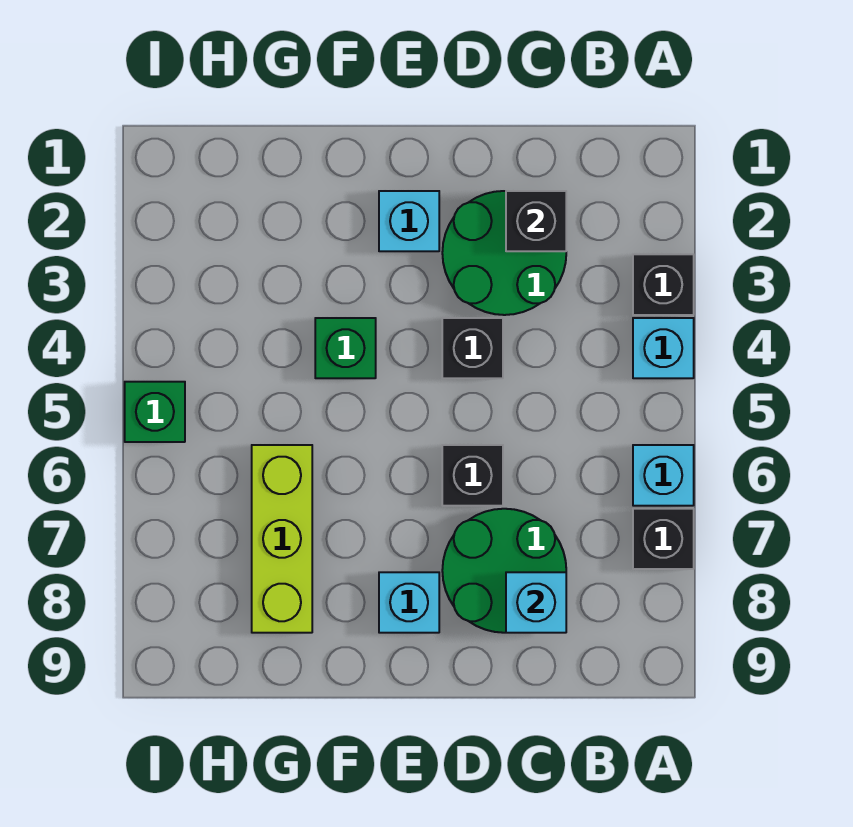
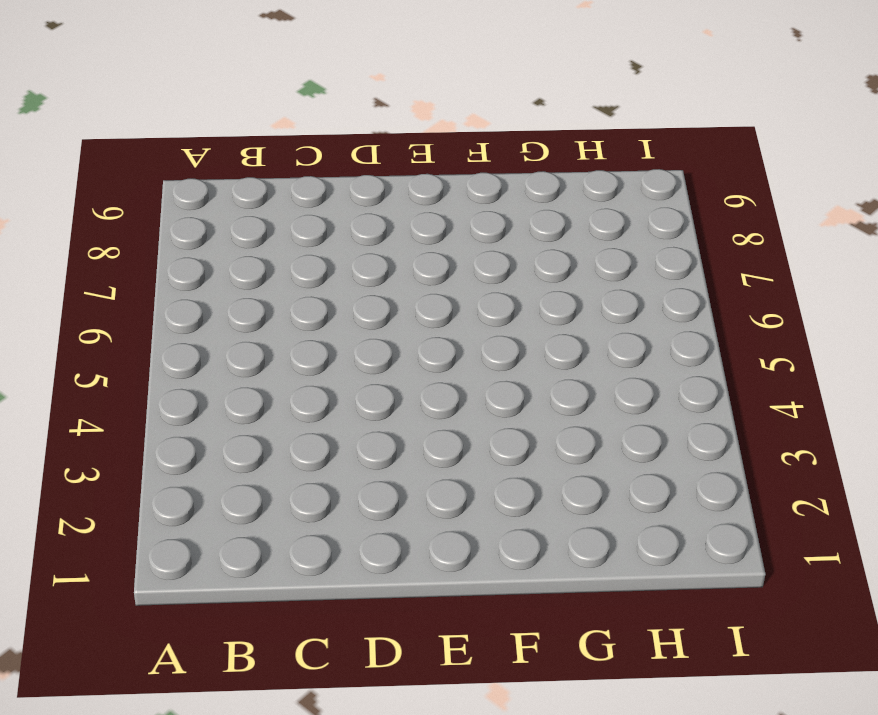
none -> black 1x1 brick [633,254,694,315]
none -> cyan 1x1 brick [633,318,694,378]
none -> cyan 1x1 brick [633,445,694,506]

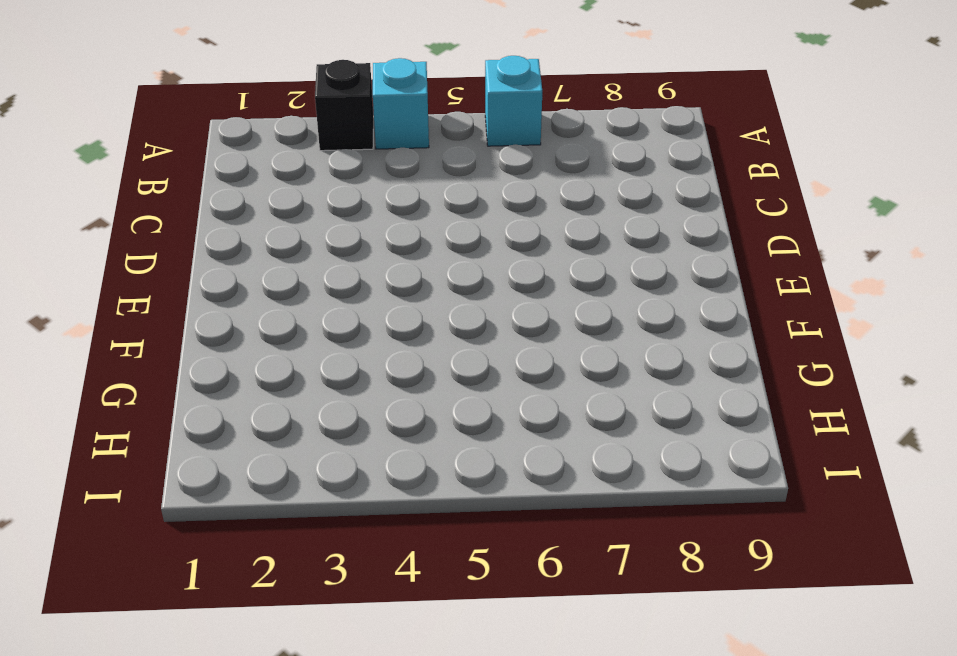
none -> black 1x1 brick [633,509,694,569]
none -> green 2x2 round brick [442,191,566,315]
none -> green 2x2 round brick [442,509,566,633]

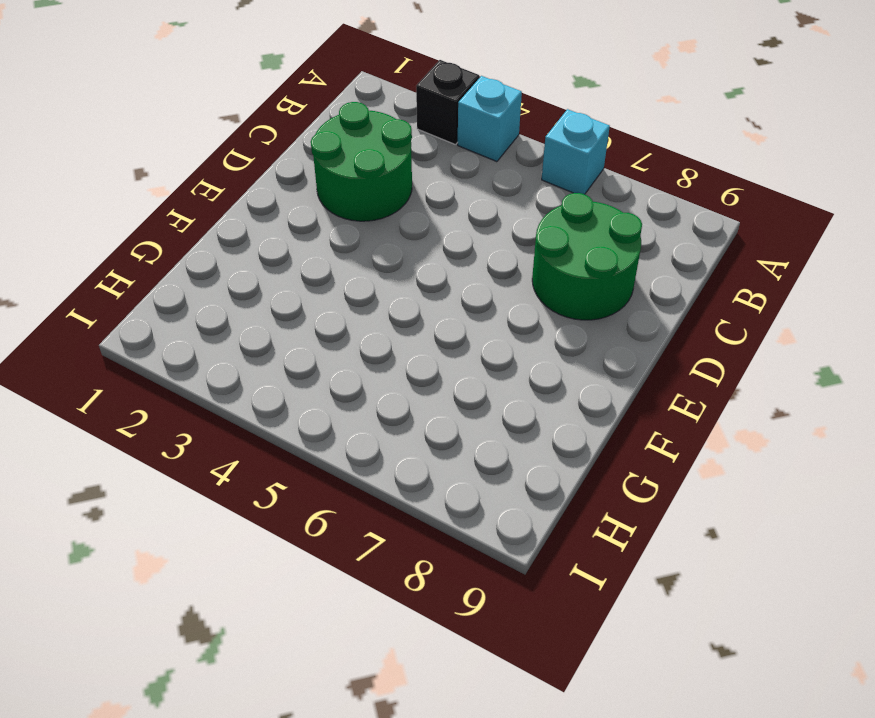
none -> black 1x1 brick [633,509,694,569]
none -> black 1x1 brick [442,318,503,378]
none -> black 1x1 brick [442,445,503,506]

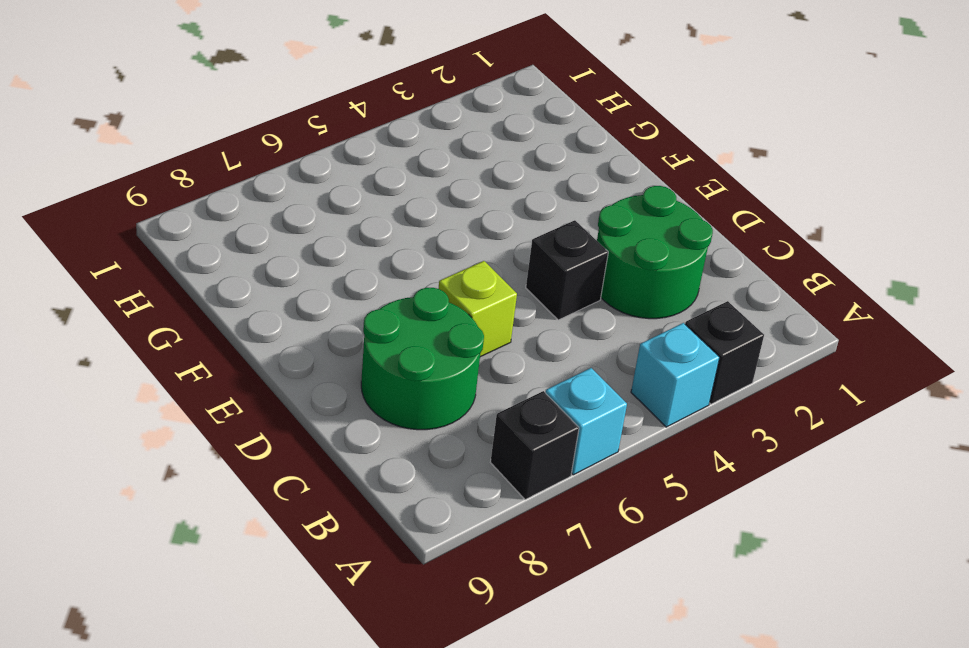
lime 1x1 brick [438,261,517,357] -> black 1x1 brick [442,445,503,506]
none -> cyan 1x1 brick [379,191,439,251]
none -> cyan 1x1 brick [379,572,439,633]
none -> green 1x1 brick [315,318,376,378]

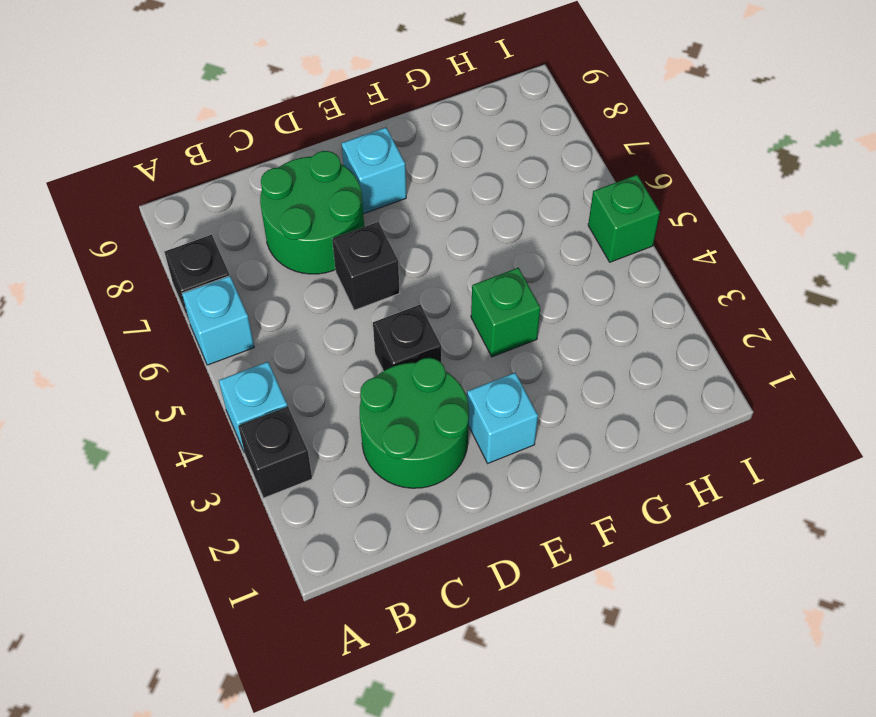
none -> lime 1x3 brick [252,445,312,633]
none -> black 1x1 brick [506,191,566,251]
none -> cyan 1x1 brick [506,572,566,633]

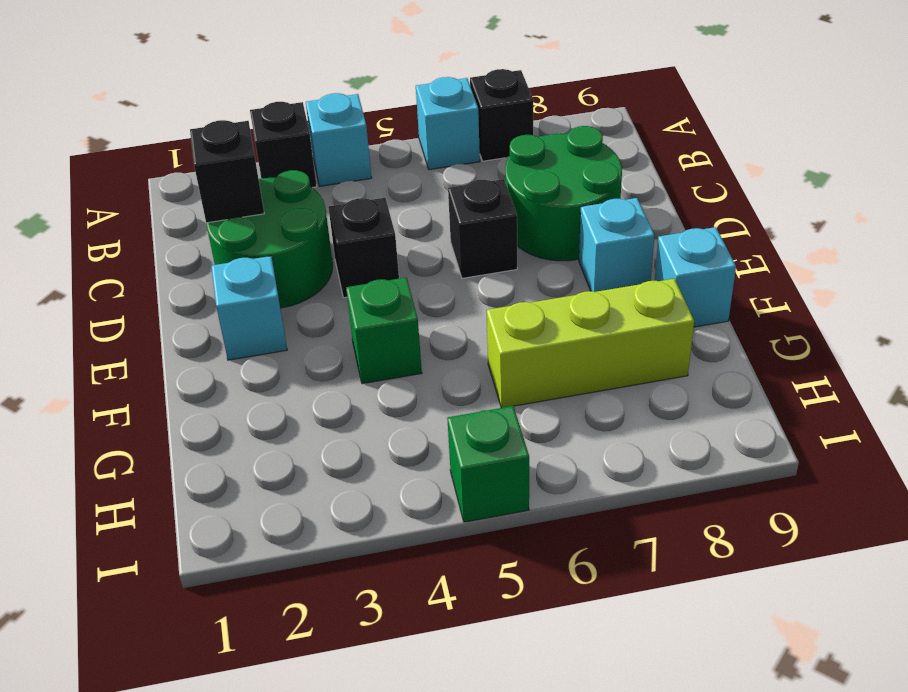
cyan 1x1 brick [655,227,736,327] -> cyan 1x1 brick moved to [506,572,566,633]

